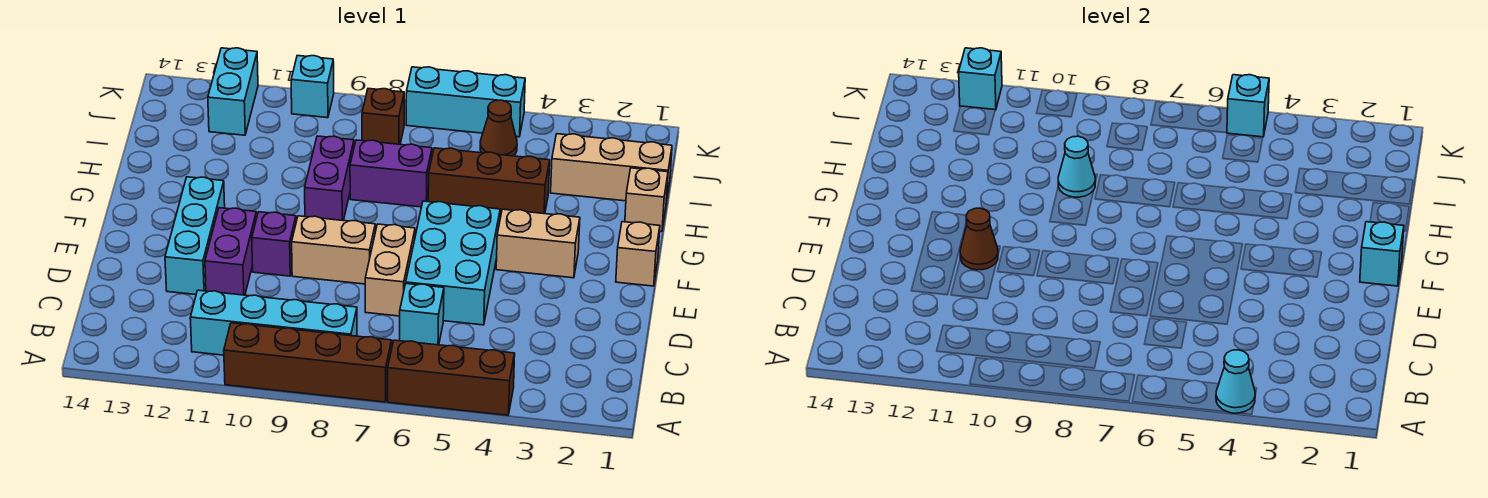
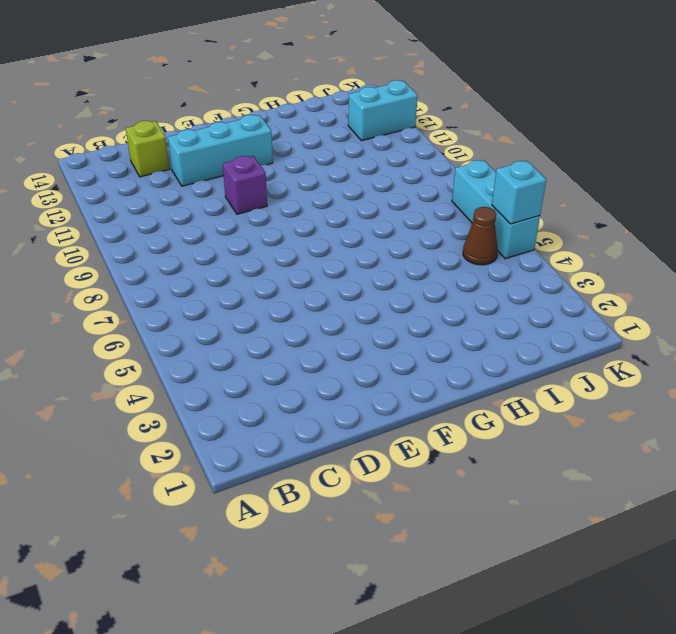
lime 1x1 brick [126,121,170,177] -> none
none -> brown 1x3 brick [388,340,515,415]
none -> brown 1x4 brick [224,323,392,402]
none -> cyan 1x4 brick [190,290,357,355]

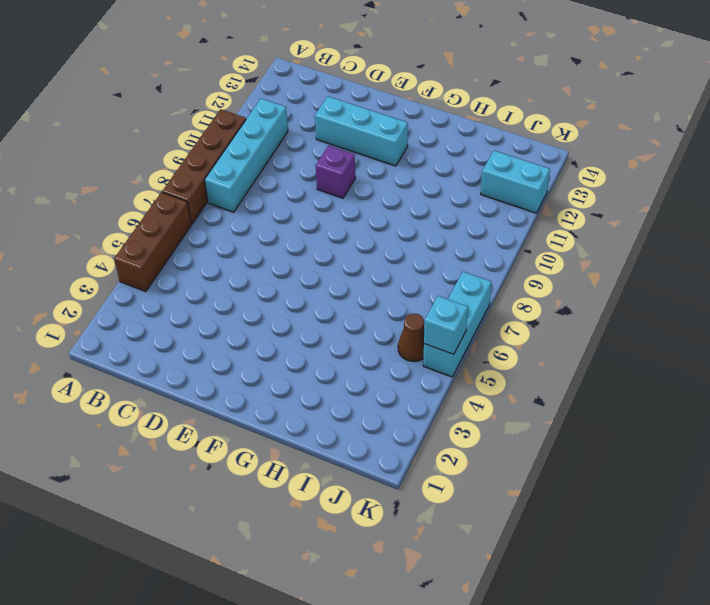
none -> cyan 1x1 brick [400,283,444,345]
none -> cyan 2x3 brick [406,201,500,325]
none -> tan 1x2 brick [365,224,415,316]

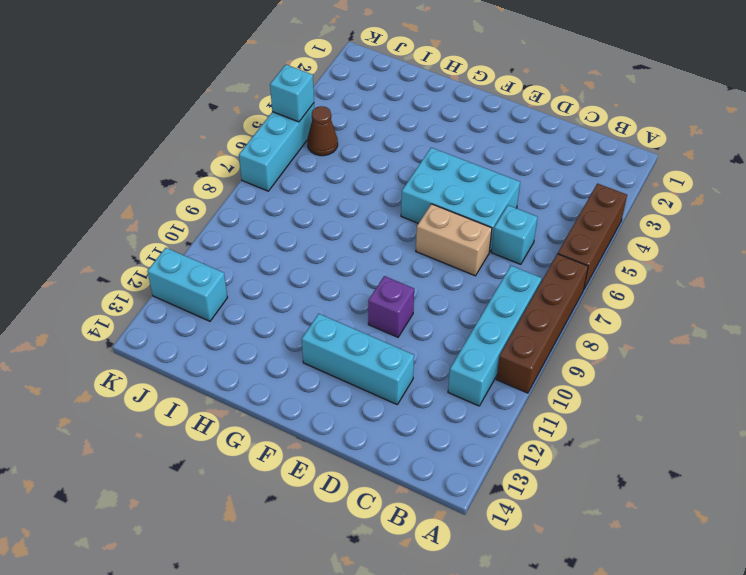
none -> purple 1x2 brick [205,208,257,295]
none -> tan 1x2 brick [292,216,375,284]
none -> tan 1x1 brick [616,222,660,286]

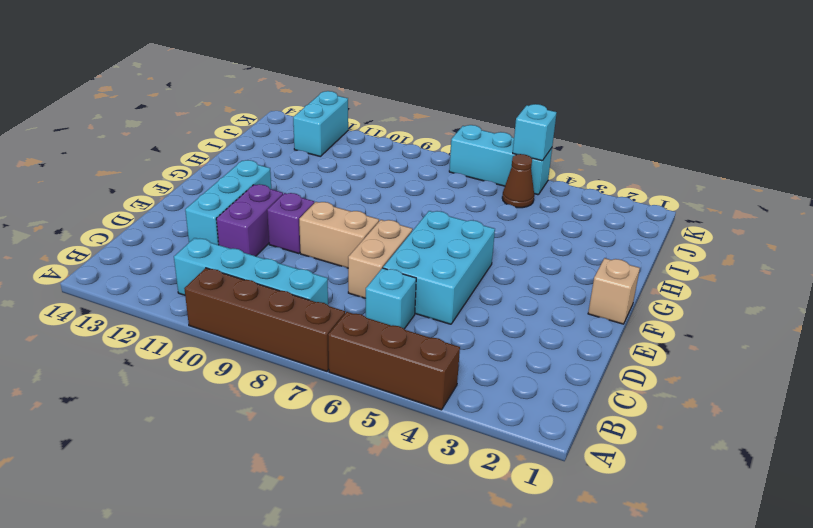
none -> tan 1x2 brick [496,209,580,278]
none -> purple 1x2 brick [305,136,354,221]
none -> tan 1x1 brick [625,168,668,232]

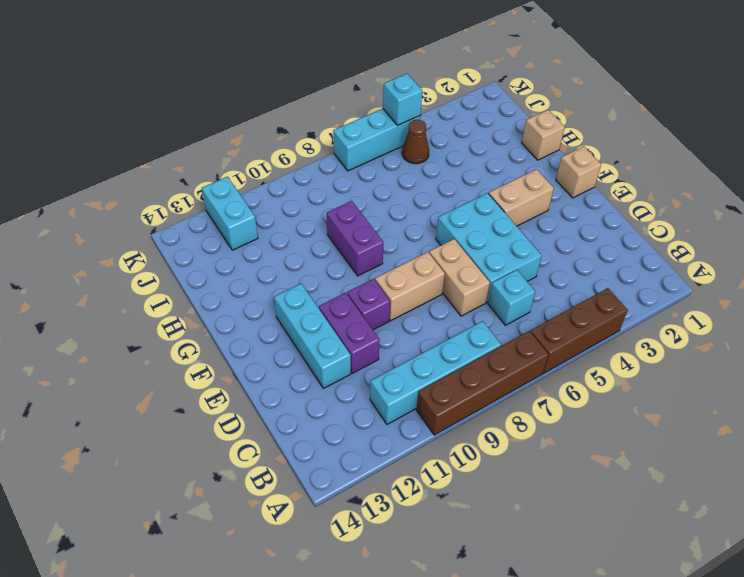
none -> brown 1x3 brick [428,148,550,215]
none -> purple 1x2 brick [350,140,432,207]
none -> tan 1x3 brick [551,134,672,203]

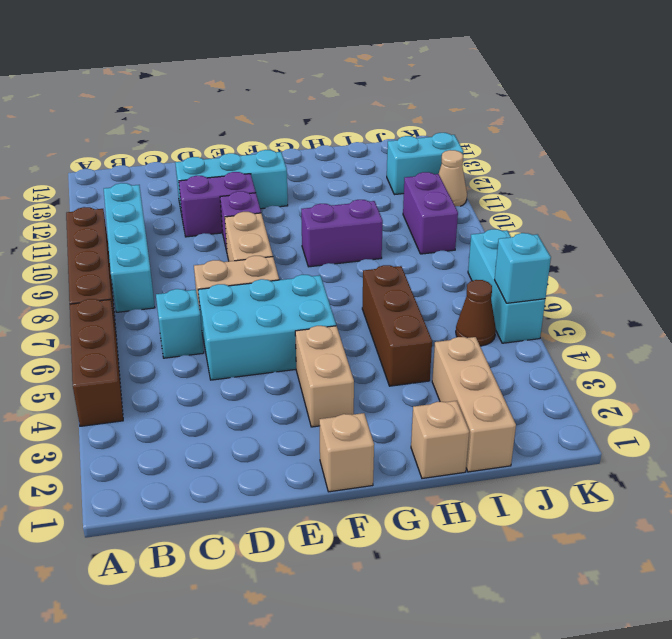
purple 1x2 brick [403,172,458,254] -> purple 1x2 brick moved to [350,140,432,207]
tan 1x1 cone [439,150,467,206] -> none
none -> brown 1x1 brick [362,89,404,144]
none -> cyan 1x1 brick [291,56,334,118]
none -> cyan 1x1 cone [1216,350,1255,413]

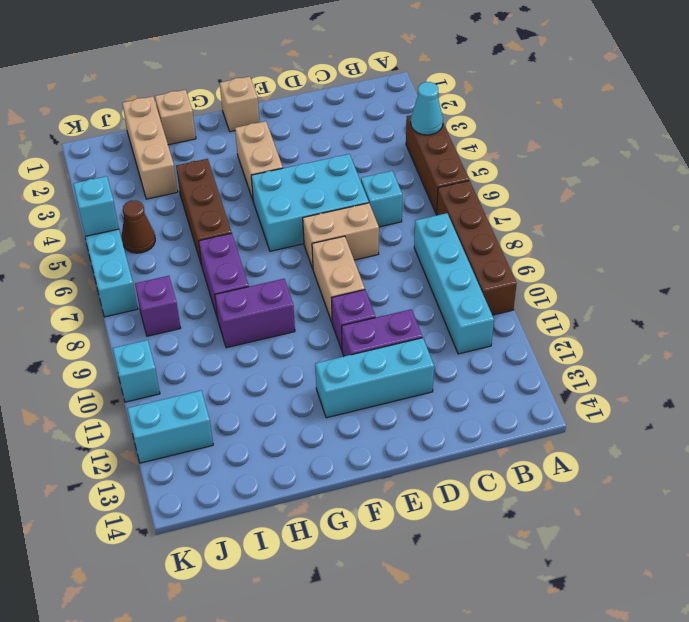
purple 1x1 brick [135,276,181,336] -> brown 1x1 brick [362,89,404,144]
none -> brown 1x1 cone [960,208,998,270]
none -> cyan 1x1 brick [1360,222,1404,286]
none -> cyan 1x1 cone [1058,136,1095,197]

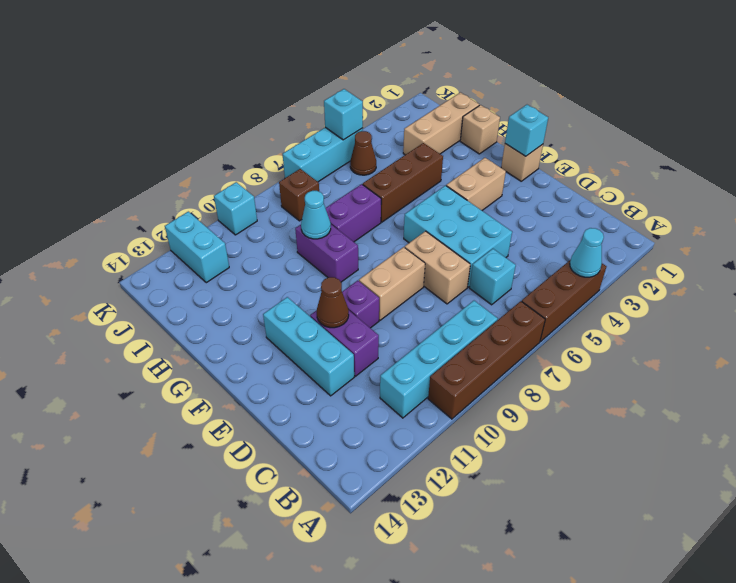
none -> cyan 1x1 brick [959,48,1002,110]

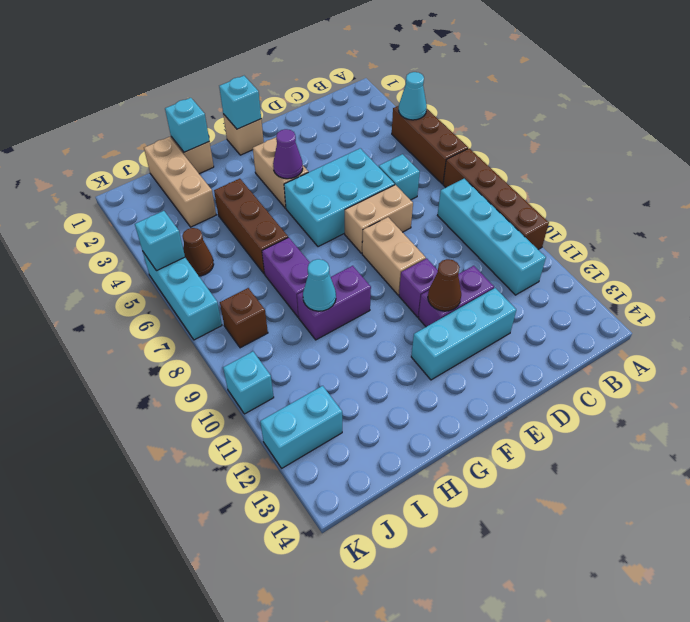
purple 1x1 cone [273,129,303,179] -> none
cyan 1x1 brick [165,98,209,152] -> cyan 1x1 brick moved to [959,48,1002,110]

